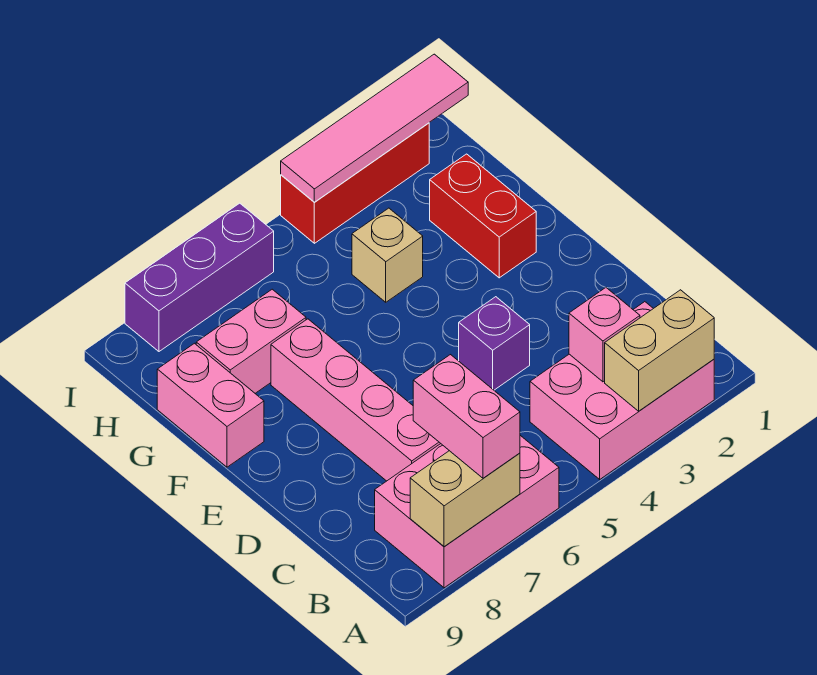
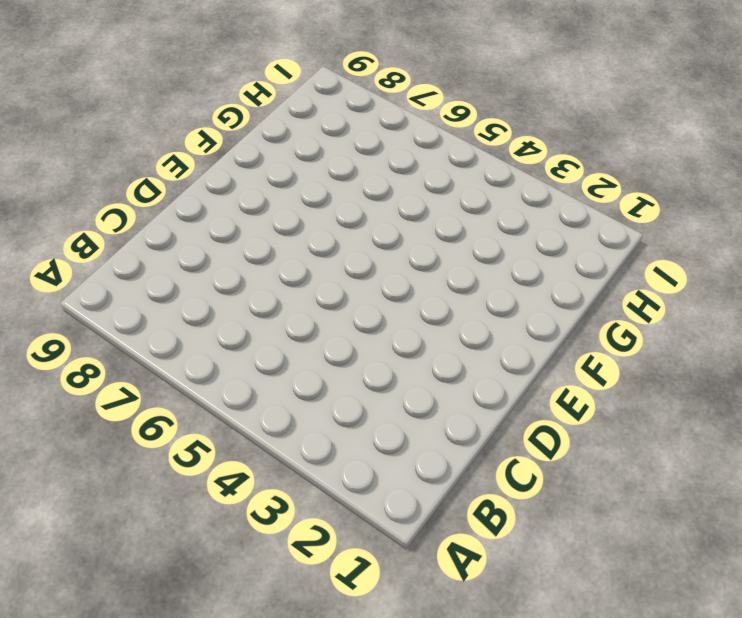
none -> pink 2x3 brick [530,302,714,479]
none -> pink 2x3 brick [375,435,559,588]
none -> pink 1x4 brick [271,319,441,481]

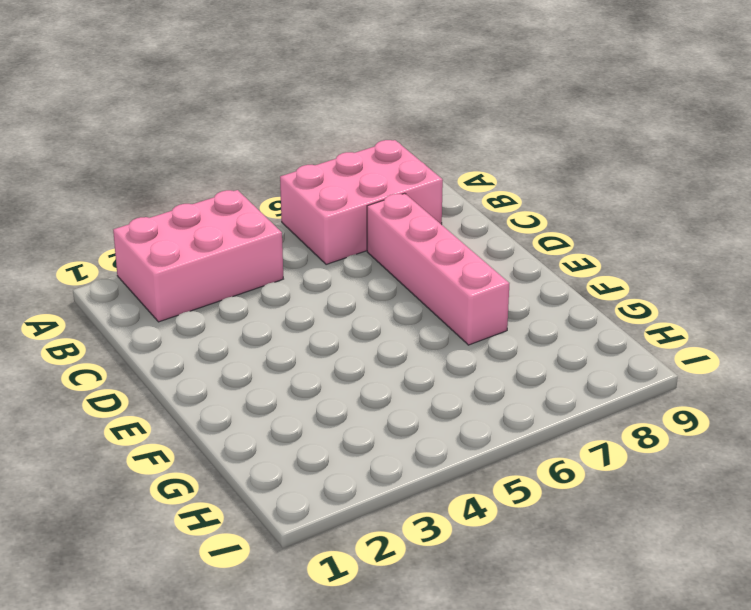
none -> purple 1x1 brick [459,297,530,390]
none -> red 1x2 brick [430,154,536,278]
none -> pink 1x2 brick [157,343,264,467]

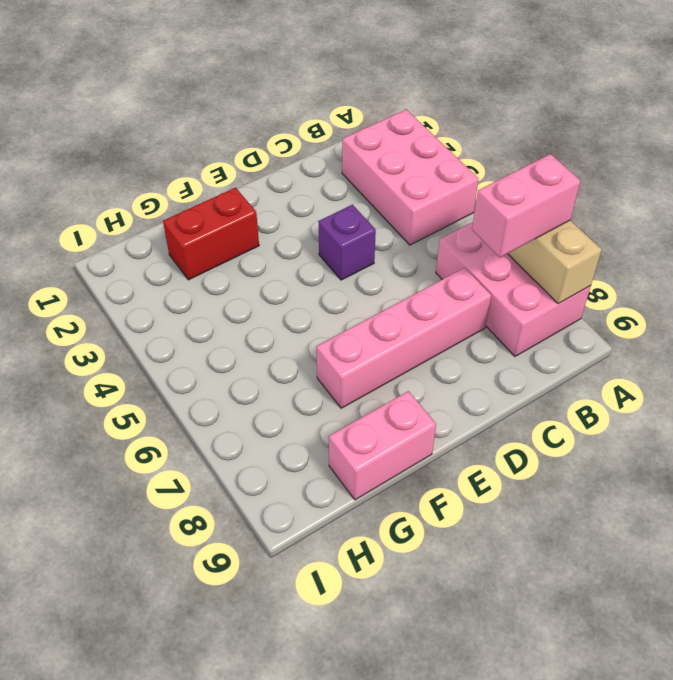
none -> tan 1x1 brick [352,208,423,302]
none -> pink 1x2 brick [196,289,306,393]
none -> red 1x3 brick [281,123,429,243]

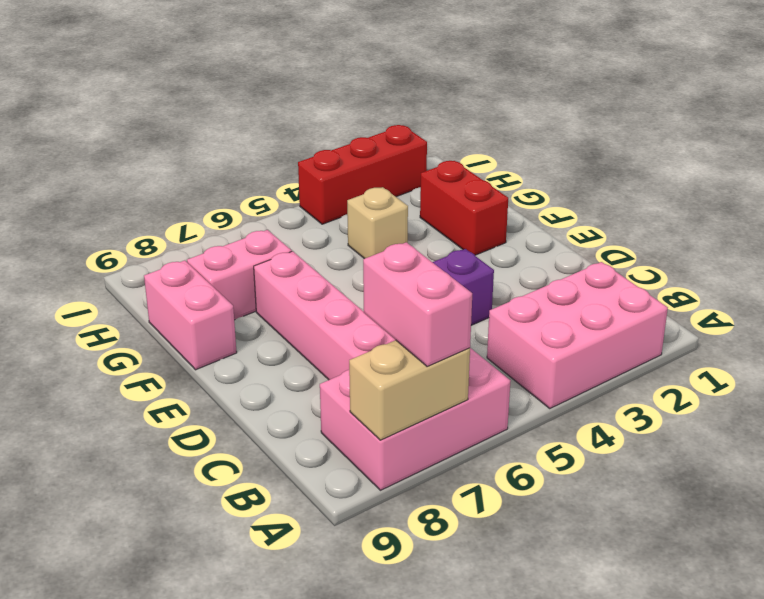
none -> purple 1x3 brick [125,203,274,351]
none -> tan 1x2 brick [605,290,714,411]
none -> pink 1x1 brick [569,288,640,382]

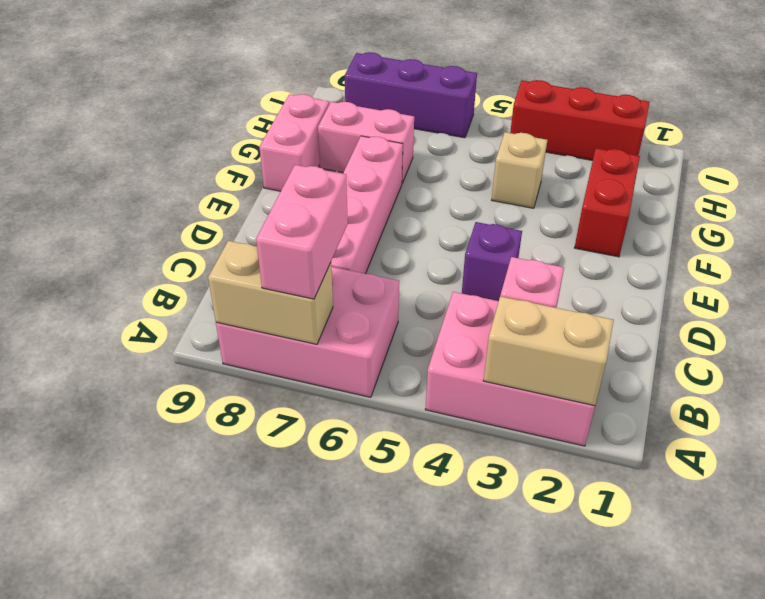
none -> pink 1x4 tile [281,54,468,202]

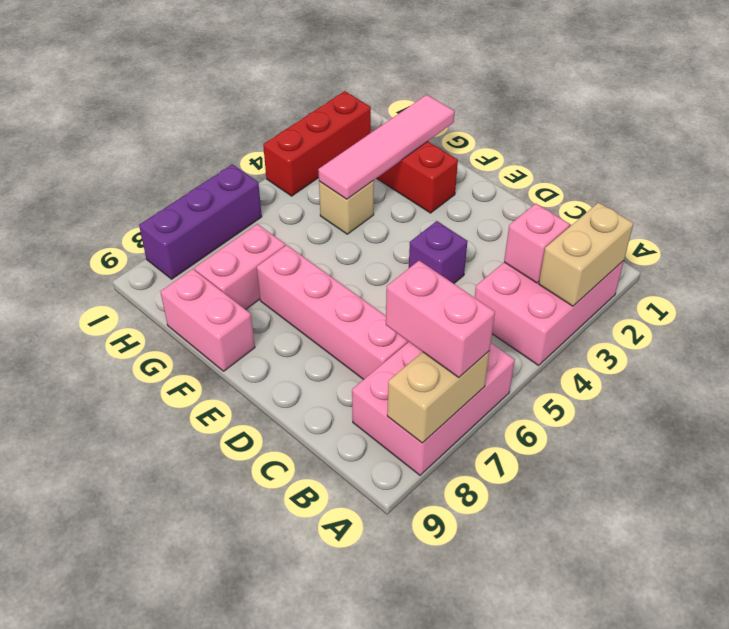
pink 1x4 tile [318,95,455,199] -> pink 1x4 tile moved to [281,54,468,202]

